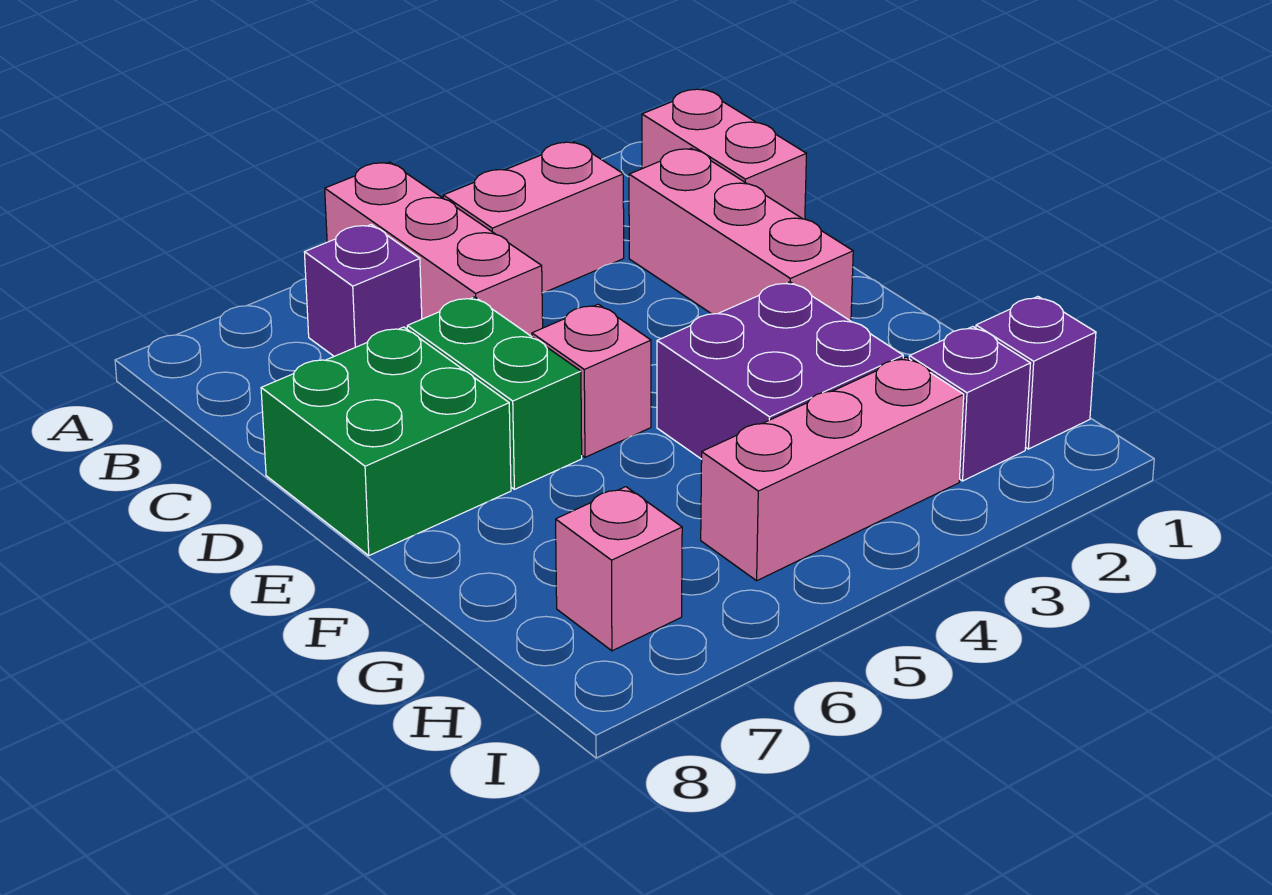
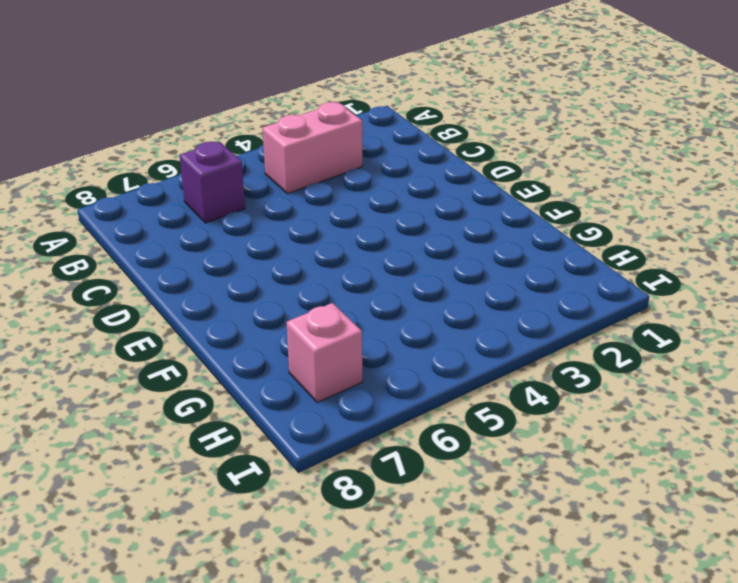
none -> pink 1x3 brick [325,162,543,337]
none -> pink 1x2 brick [642,89,806,219]
none -> pink 1x3 brick [629,148,853,321]

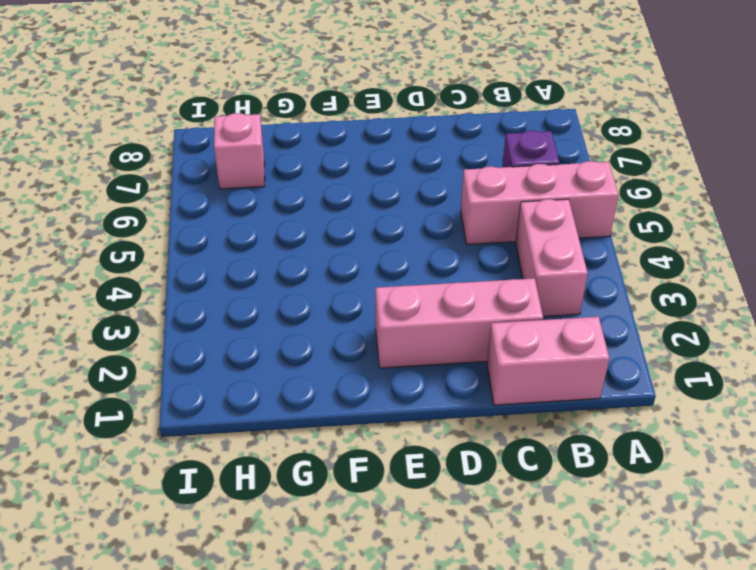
none -> green 1x2 brick [407,297,582,489]
none -> green 2x2 brick [261,327,511,555]
none -> pink 1x1 brick [532,304,651,457]

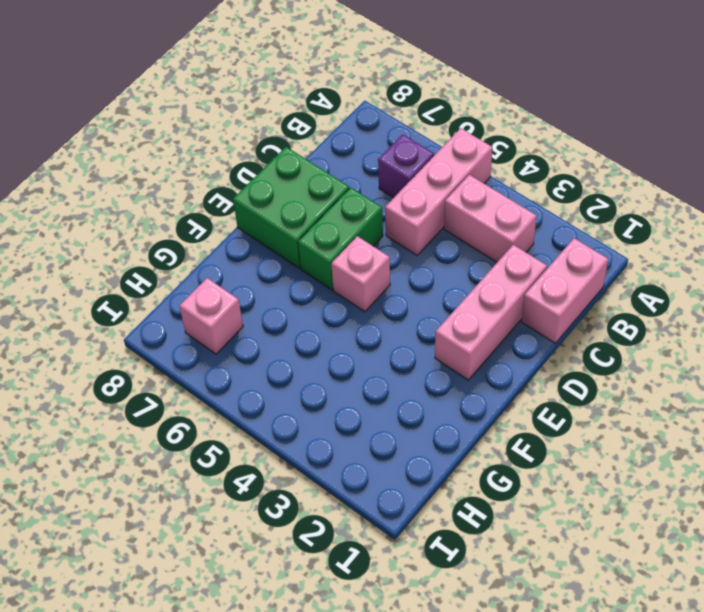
none -> purple 2x2 brick [657,282,903,459]
none -> purple 1x1 brick [976,297,1096,449]
none -> purple 1x1 brick [909,327,1031,481]

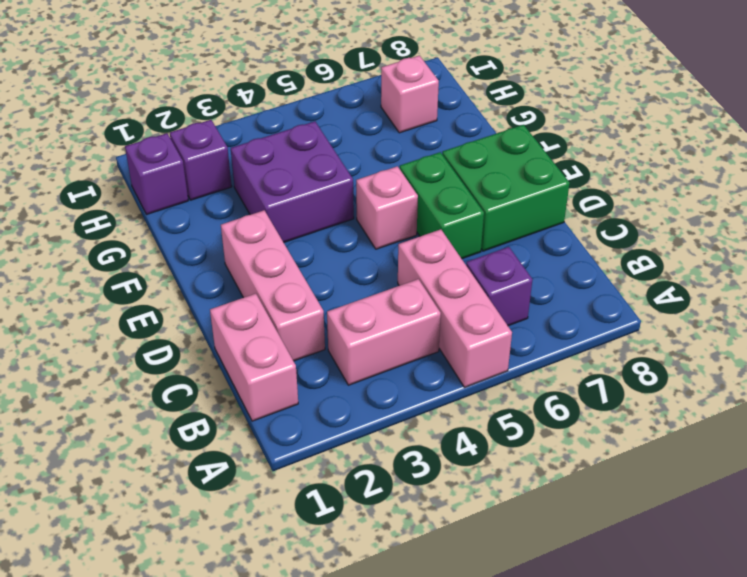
none -> pink 1x3 brick [701,357,964,581]

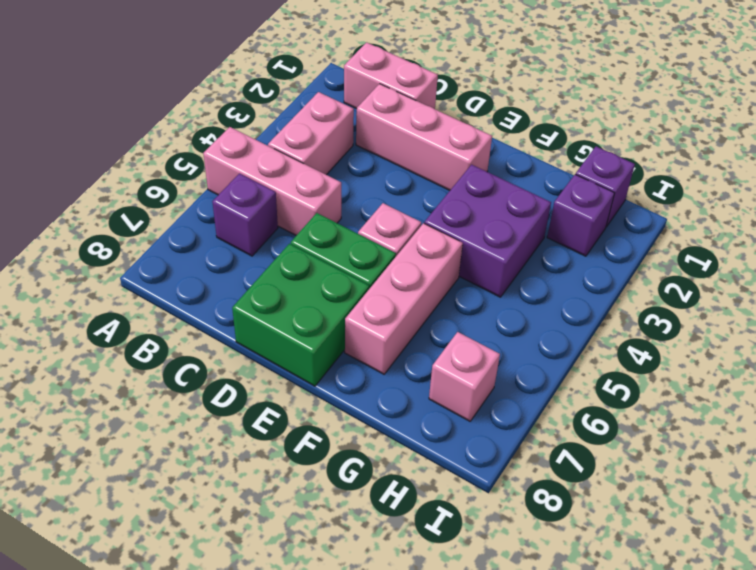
pink 1x3 brick [345,223,463,374] -> pink 1x3 brick moved to [701,357,964,581]

